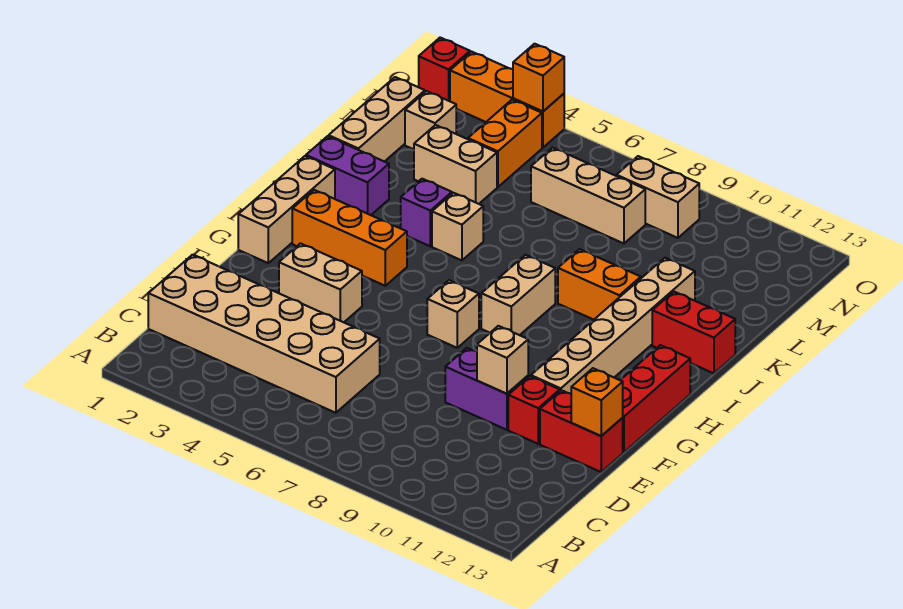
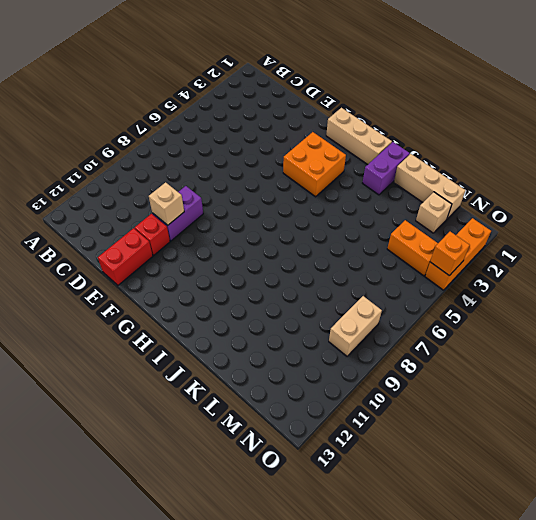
orange 2x2 brick [283,132,346,197] -> orange 1x3 brick [292,190,407,286]
none -> tan 2x6 brick [148,255,380,413]
none -> tan 1x2 brick [279,244,362,322]
none -> tan 1x6 brick [531,258,695,394]

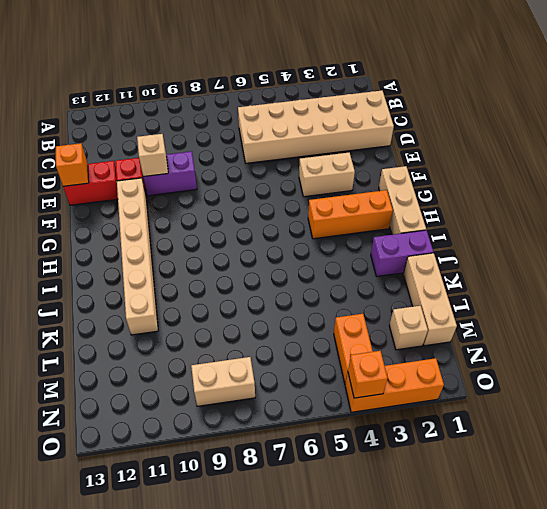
none -> red 1x3 brick [620,345,690,452]
none -> tan 1x1 brick [427,280,479,348]
none -> tan 1x2 brick [481,255,555,335]

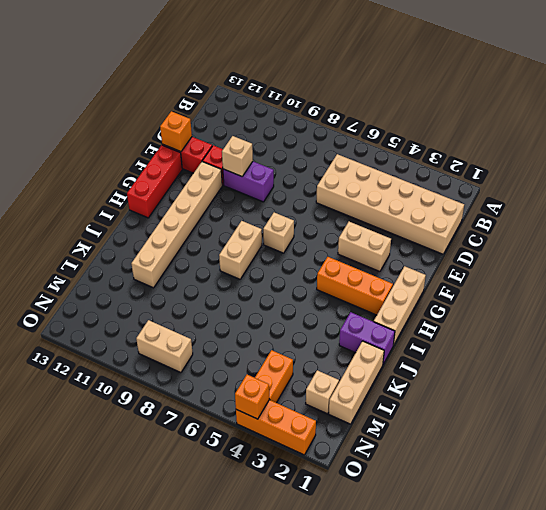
none -> purple 1x1 brick [401,179,452,246]
none -> tan 1x1 brick [432,193,483,260]
none -> orange 1x2 brick [558,249,641,320]

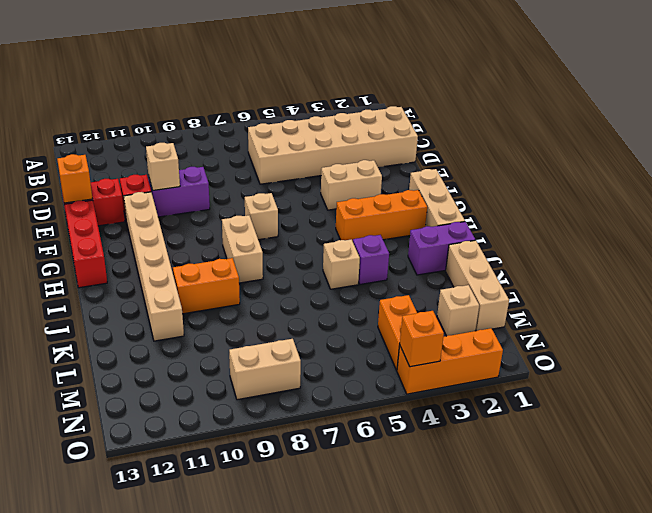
none -> red 1x2 brick [652,292,735,373]
none -> tan 1x2 brick [414,125,497,204]
none -> tan 1x3 brick [531,148,645,244]

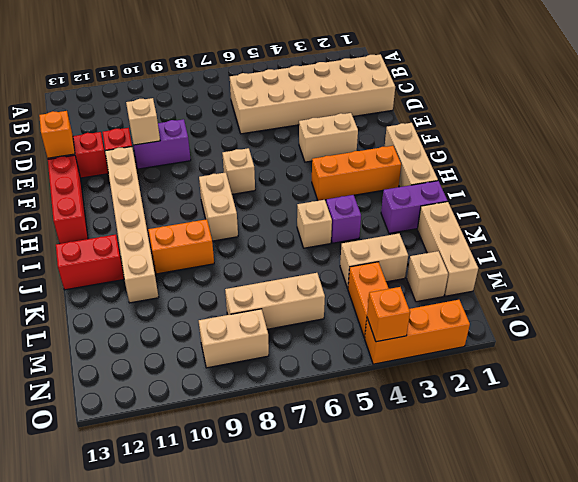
none -> red 1x1 brick [419,38,470,101]

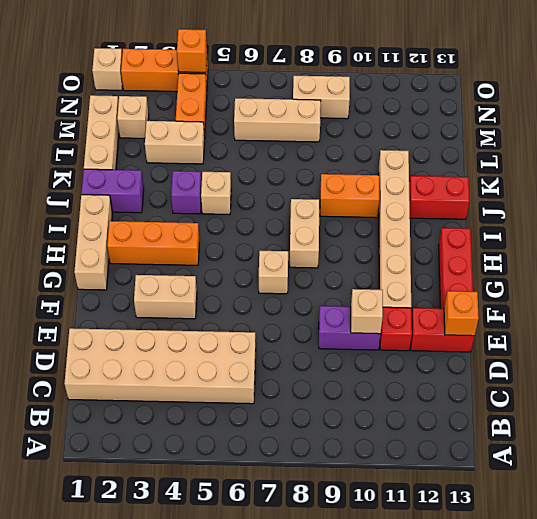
tan 1x1 brick [92,48,123,90] -> red 1x1 brick [419,38,470,101]

